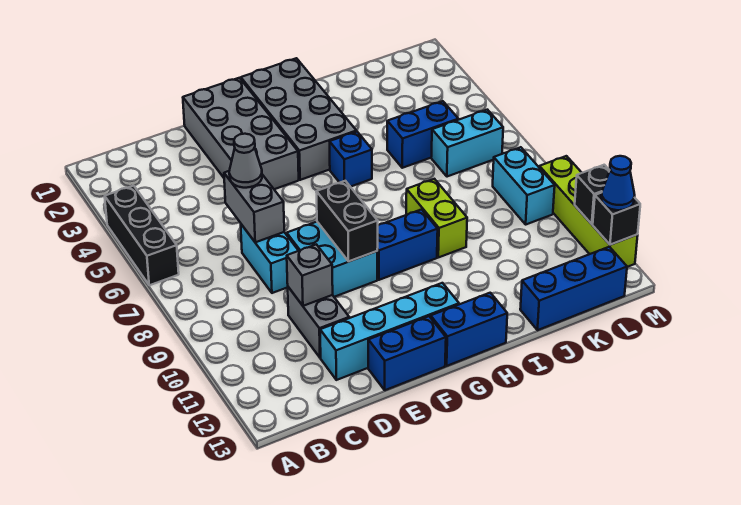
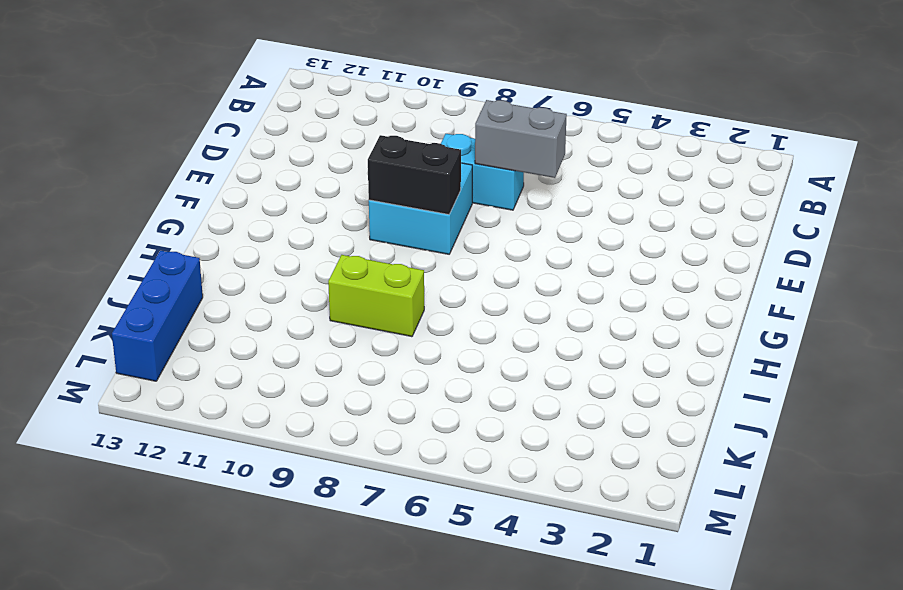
none -> black 1x3 brick [105,186,179,285]
none -> grey 1x2 brick [288,287,349,358]
none -> cyan 1x4 brick [320,283,459,380]

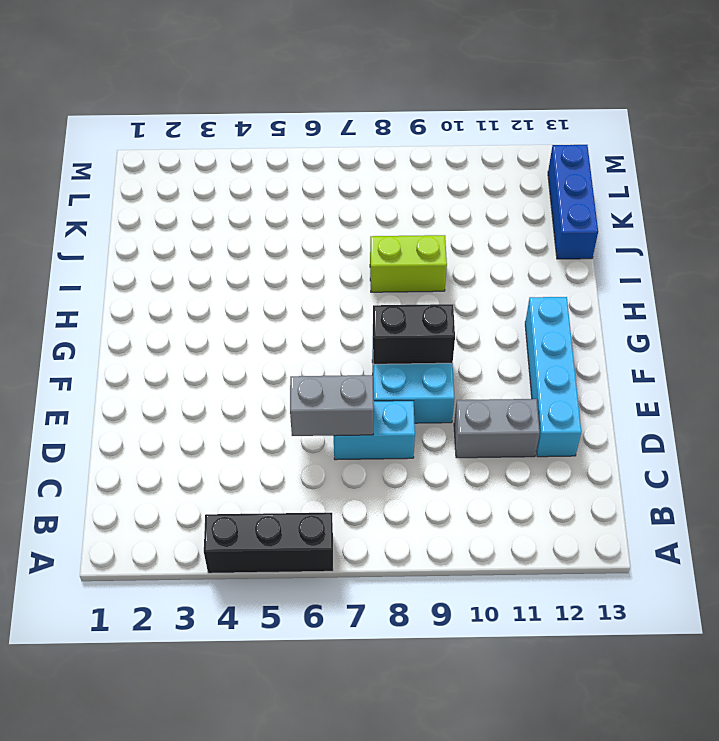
none -> grey 2x4 brick [183,78,299,189]
none -> blue 1x2 brick [368,316,446,390]
none -> grey 2x4 brick [241,58,356,180]

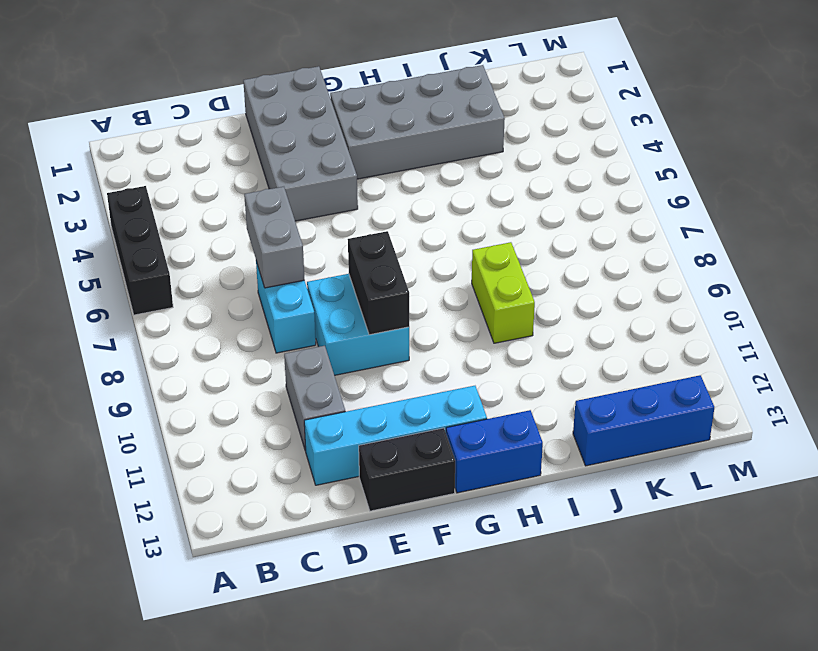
black 1x2 brick [359,428,455,511] -> blue 1x2 brick [368,316,446,390]
grey 2x4 brick [330,65,505,179] -> grey 2x4 brick turned to [241,58,356,180]
none -> blue 1x2 brick [377,210,438,280]
none -> blue 1x1 brick [330,132,372,187]
none -> blue 1x2 brick [387,101,458,168]

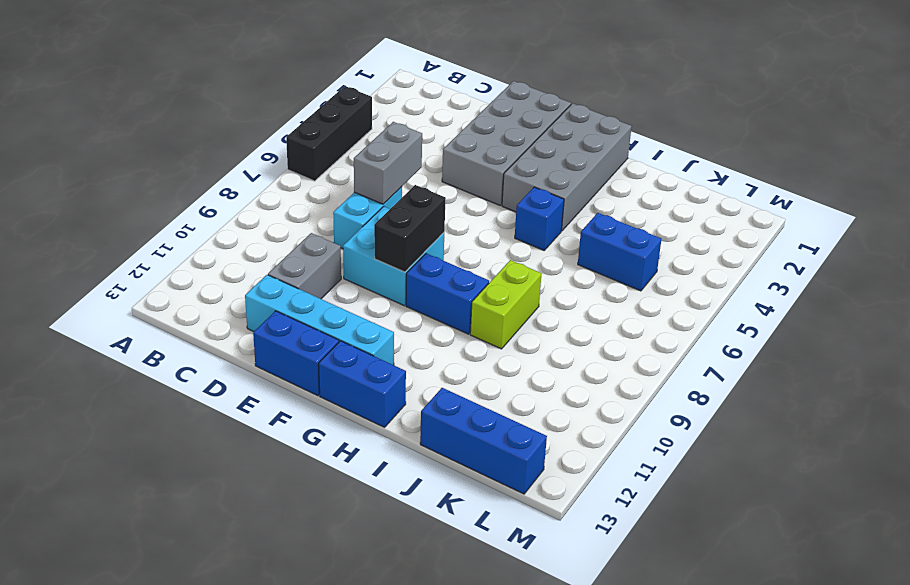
none -> cyan 1x2 brick [431,110,503,177]
none -> cyan 1x2 brick [493,147,555,224]
none -> lime 1x4 brick [539,156,638,267]

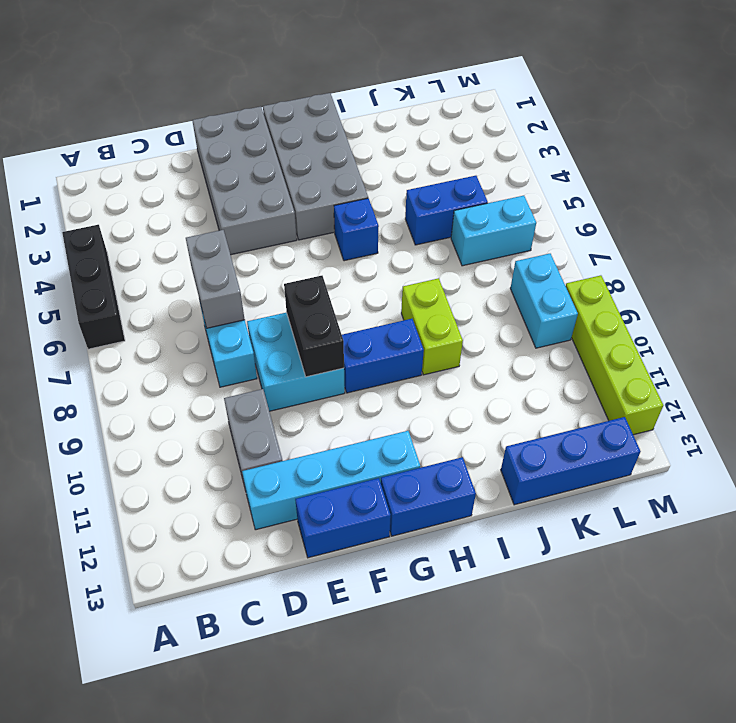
none -> grey 1x1 brick [287,244,333,306]
none -> black 1x1 brick [575,165,610,224]
none -> black 1x1 brick [593,193,640,245]

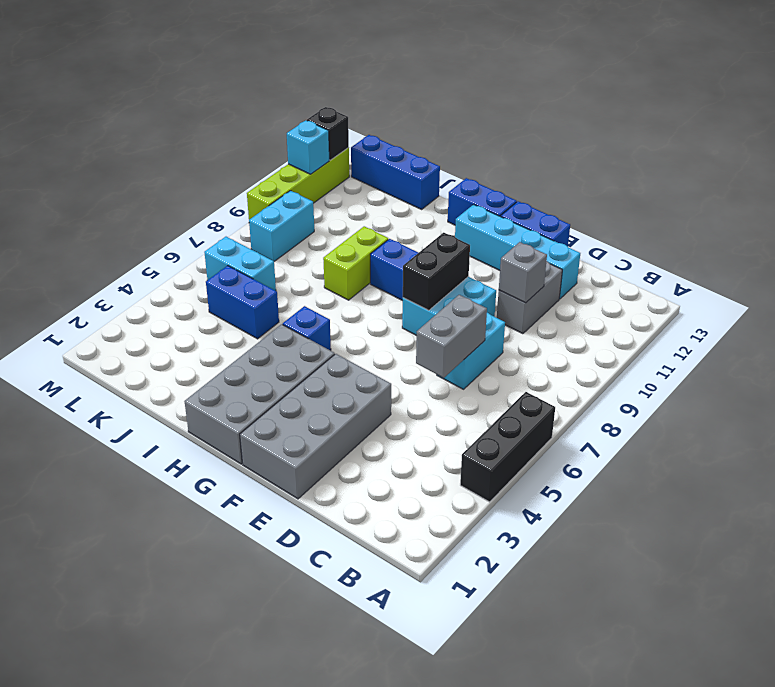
cyan 1x1 brick [287,120,329,174] -> black 1x1 brick [575,165,610,224]
none -> grey 1x1 cone [229,134,262,188]
none -> blue 1x1 cone [601,156,635,210]

